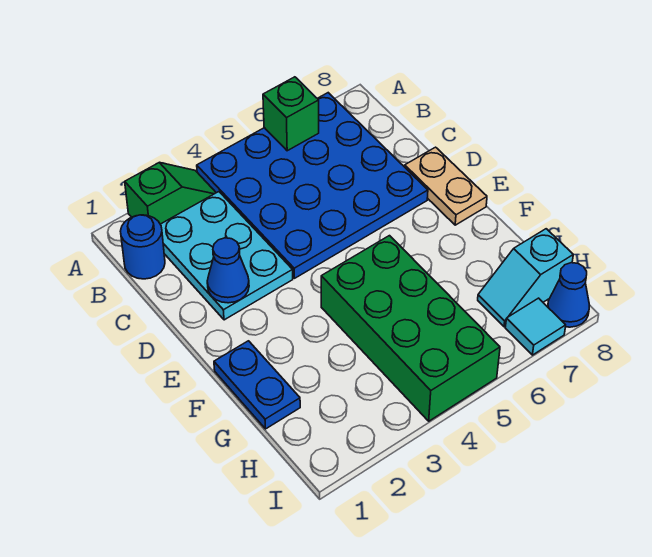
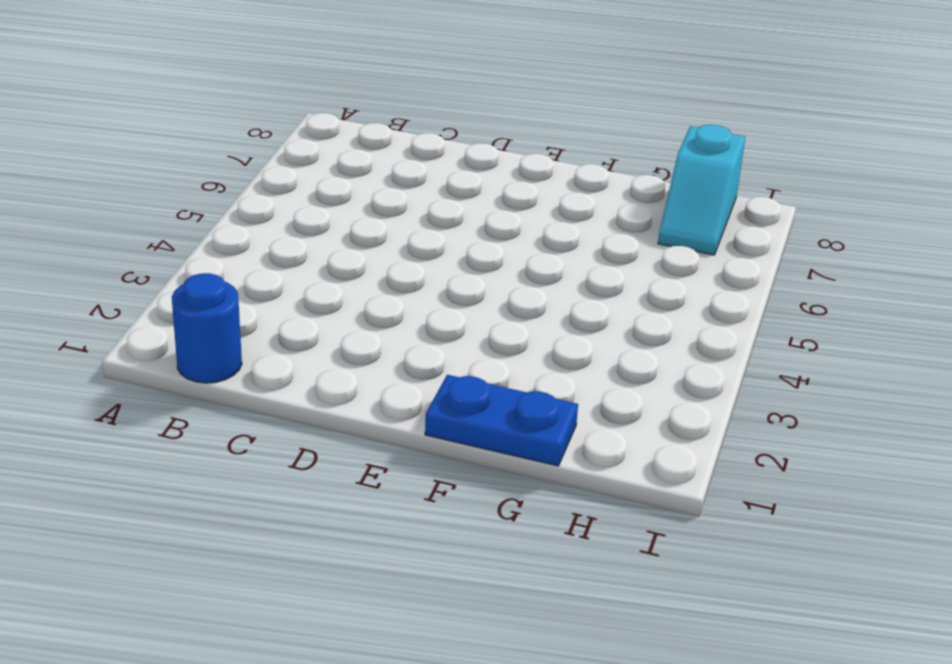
none -> green 1x2 slope [125,163,216,224]
none -> blue 4x4 plate [197,93,428,278]
none -> cyan 2x3 plate [160,192,293,320]

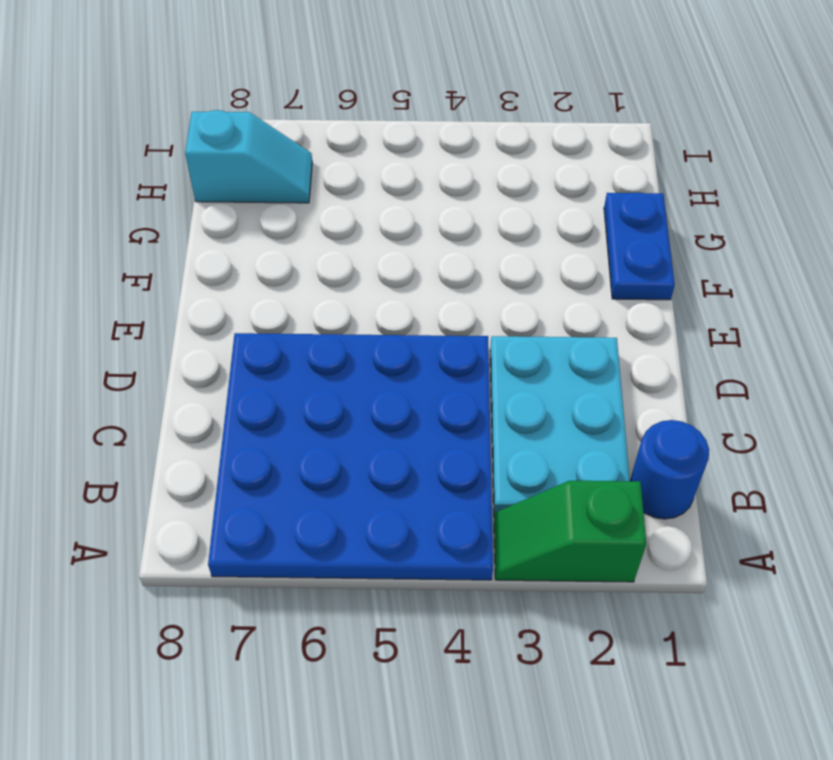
none -> tan 1x2 plate [405,147,487,225]
none -> green 2x4 brick [321,236,500,421]
none -> cyan 1x1 tile [505,298,566,355]

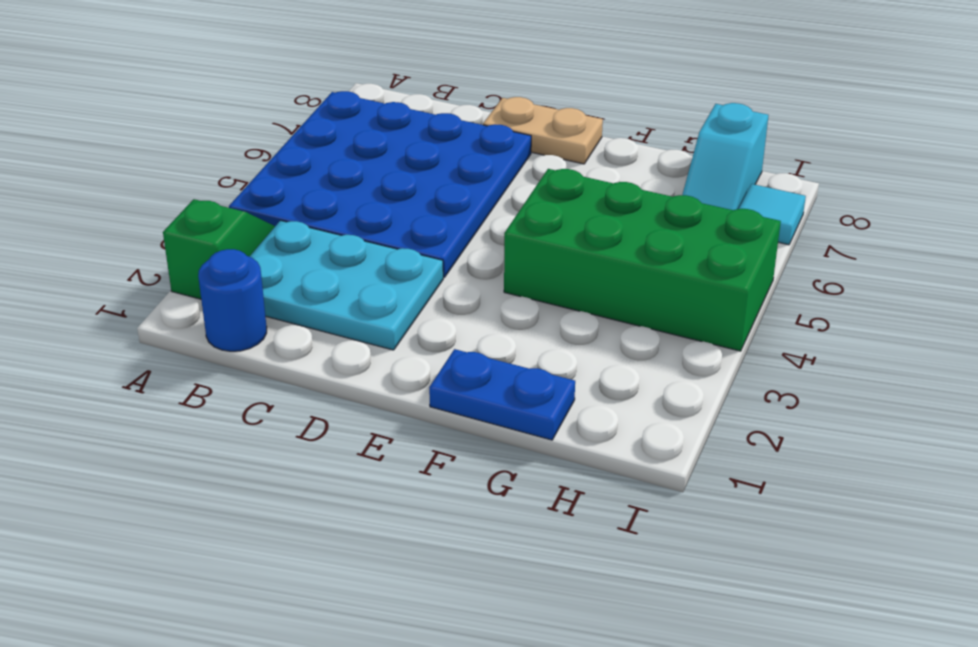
none -> blue 1x1 cone [548,263,590,327]
none -> green 1x1 brick [263,77,319,151]
none -> blue 1x1 cone [207,238,249,303]

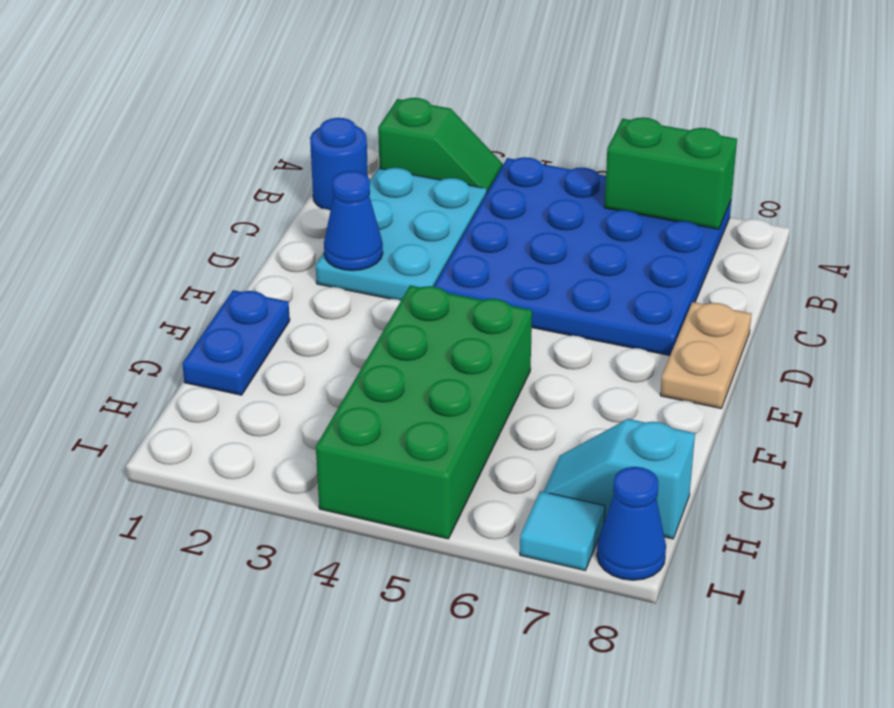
green 1x2 brick [604,117,737,229] -> green 1x1 brick [263,77,319,151]

